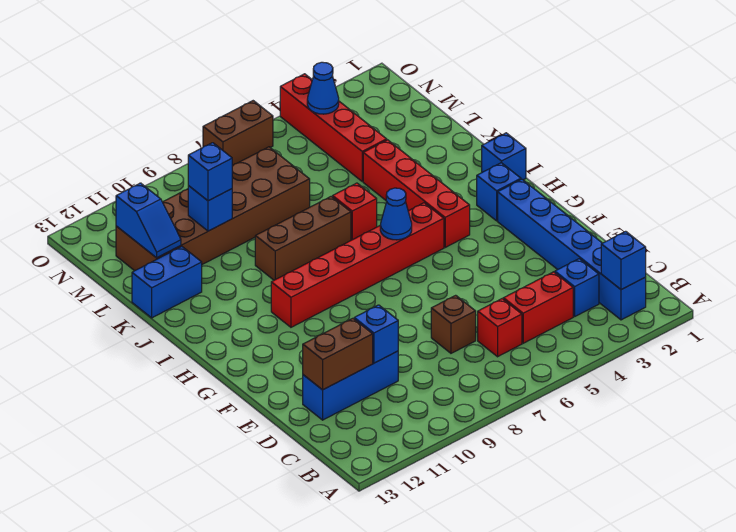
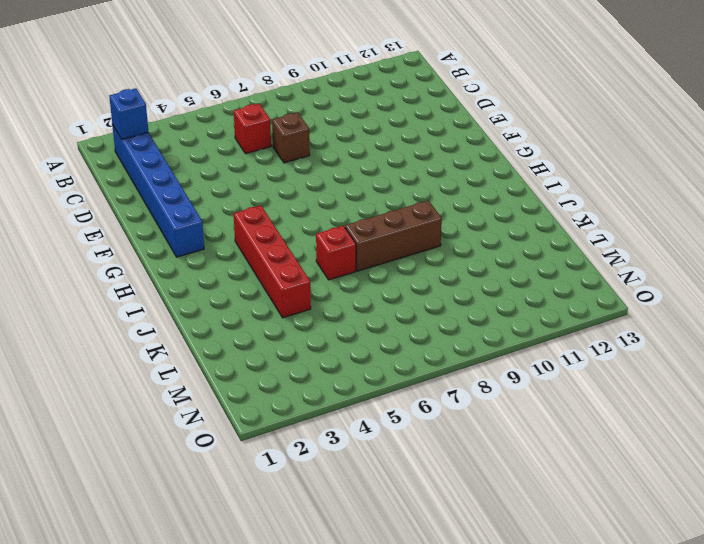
none -> blue 1x1 brick [555,259,599,317]
none -> red 1x2 brick [503,272,573,343]
none -> blue 1x3 brick [303,351,398,420]

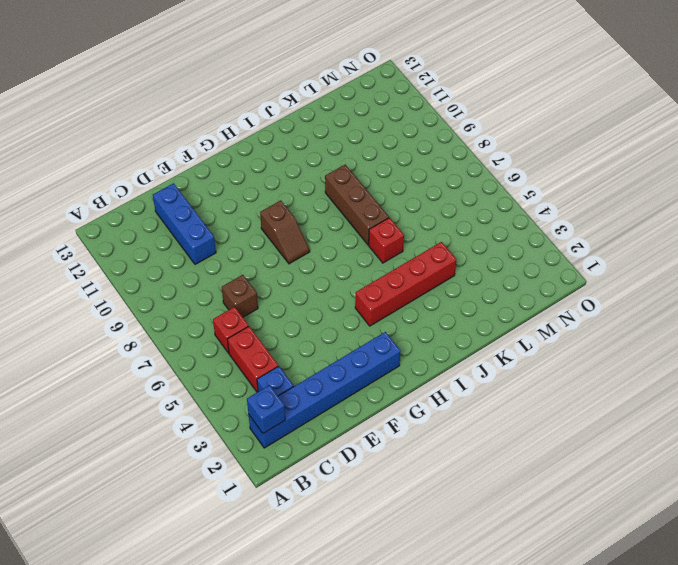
brown 1x2 slope [260,200,310,264] -> none
none -> blue 1x1 brick [477,163,521,221]
none -> red 1x6 brick [271,203,444,327]
none -> blue 1x1 brick [482,133,526,180]

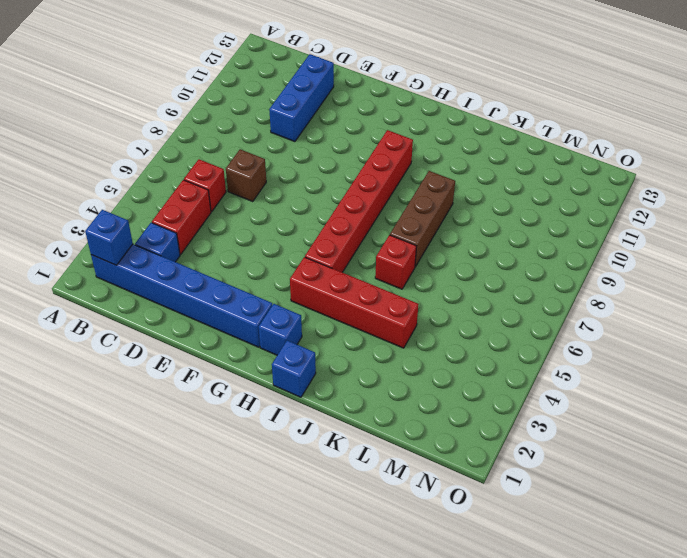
none -> blue 1x2 brick [132,247,202,318]
none -> red 1x4 brick [280,74,387,181]
none -> brown 2x6 brick [116,147,310,271]

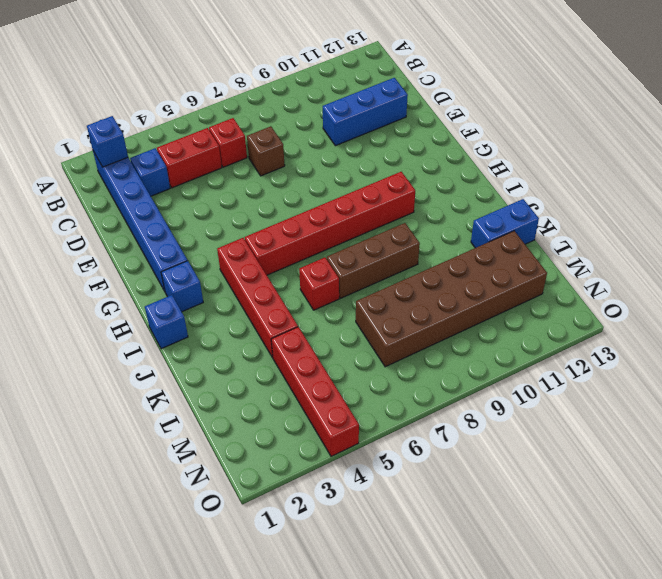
none -> brown 1x2 brick [203,101,273,166]
none -> blue 1x1 brick [354,305,398,363]
none -> brown 1x2 brick [303,318,373,390]

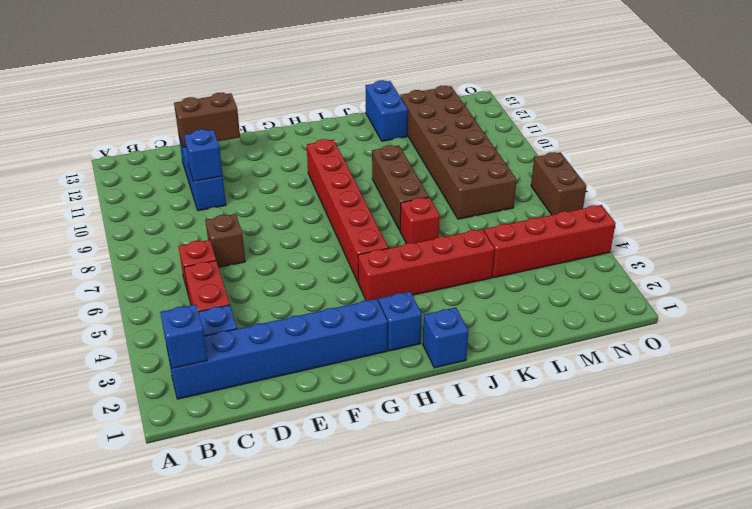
brown 1x2 brick [174,93,240,147] -> brown 1x2 brick turned to [303,318,373,390]
none -> blue 1x1 cone [380,188,412,240]
none -> blue 1x1 brick [188,186,232,231]
none -> blue 1x2 slope [116,183,181,258]

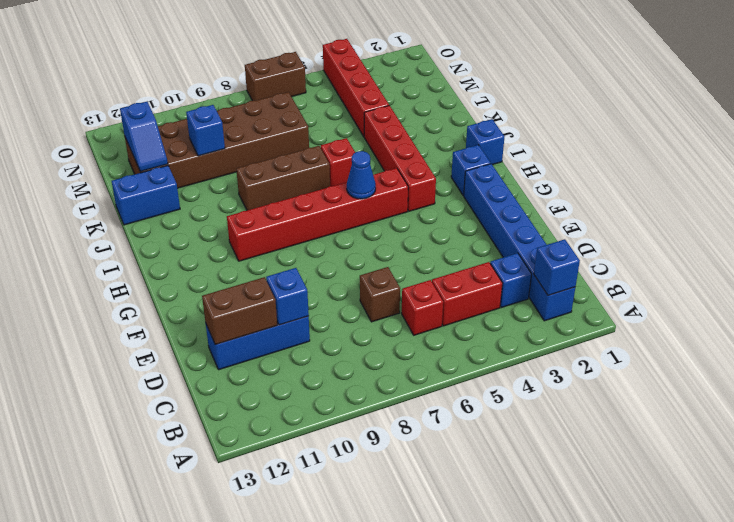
none -> blue 1x1 cone [307,62,339,114]
none -> blue 1x1 brick [188,143,232,201]

